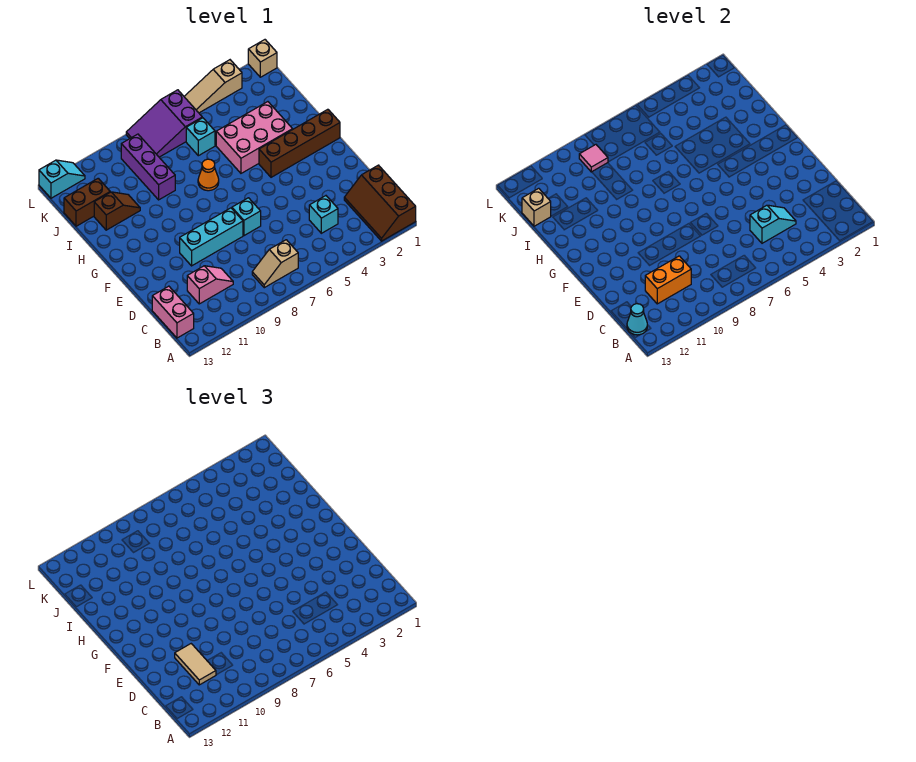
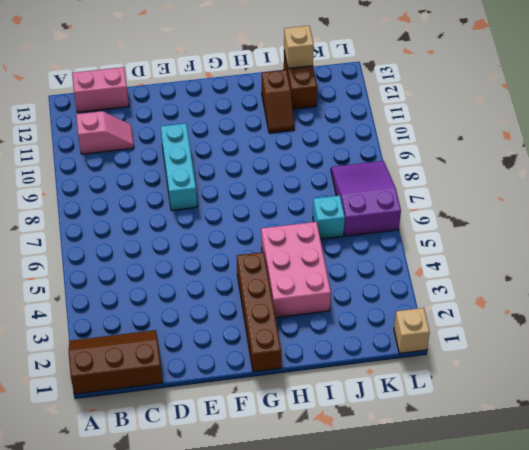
pink 1x2 slope [76,111,134,154] -> pink 1x2 slope turned to [187,266,233,304]
none -> tan 1x2 slope [252,240,298,288]
none -> cyan 1x1 brick [309,196,338,233]
none -> cyan 1x1 brick [232,198,261,236]

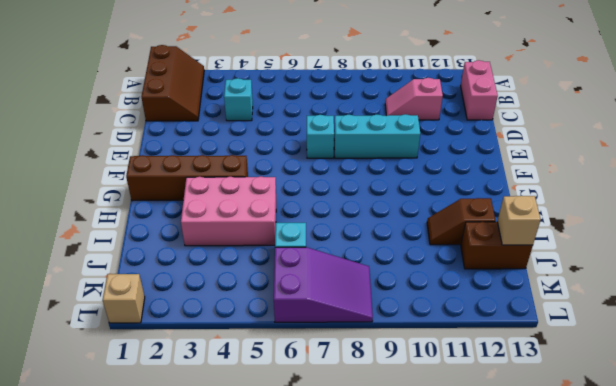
none -> tan 1x2 slope [252,240,298,288]
none -> orange 1x1 cone [198,159,219,191]
none -> purple 1x3 brick [121,134,175,200]

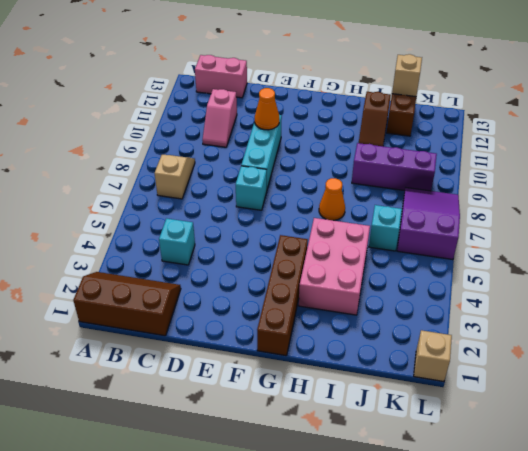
orange 1x1 cone [255,88,279,130] -> none
none -> tan 1x3 slope [184,60,242,113]
none -> cyan 1x2 slope [39,160,85,198]
none -> cyan 1x1 cone [627,304,647,335]

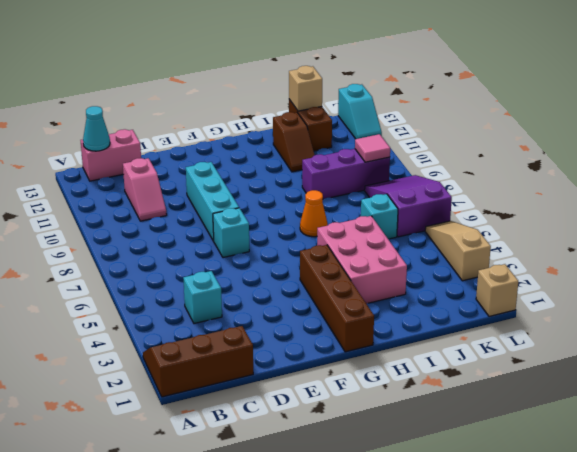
none -> tan 1x2 slope [252,240,298,288]
none -> cyan 1x2 slope [750,205,796,243]
none -> orange 1x2 brick [645,256,691,304]

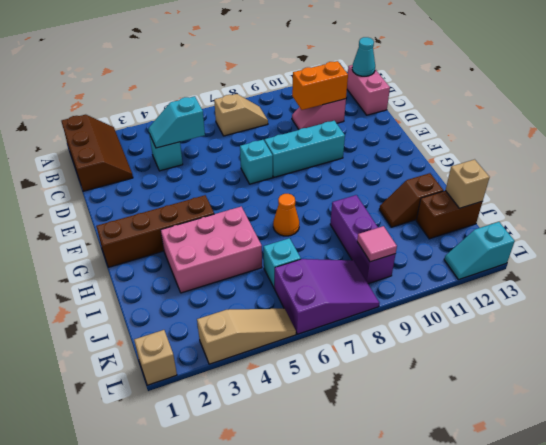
none -> tan 1x2 tile [175,644,216,685]

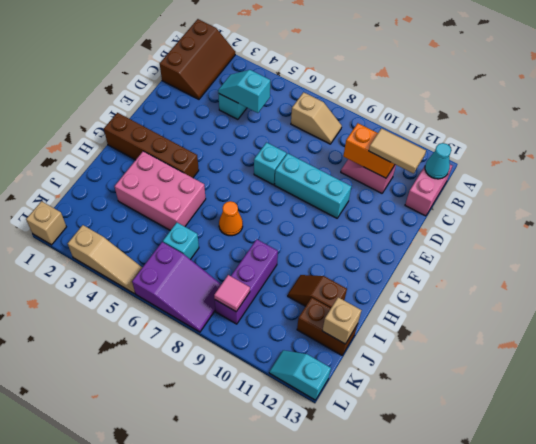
tan 1x2 tile [369,128,426,173] -> tan 1x2 tile turned to [175,644,216,685]

